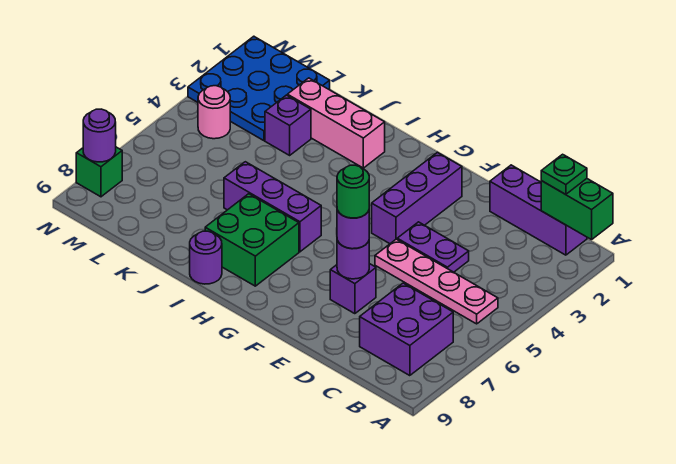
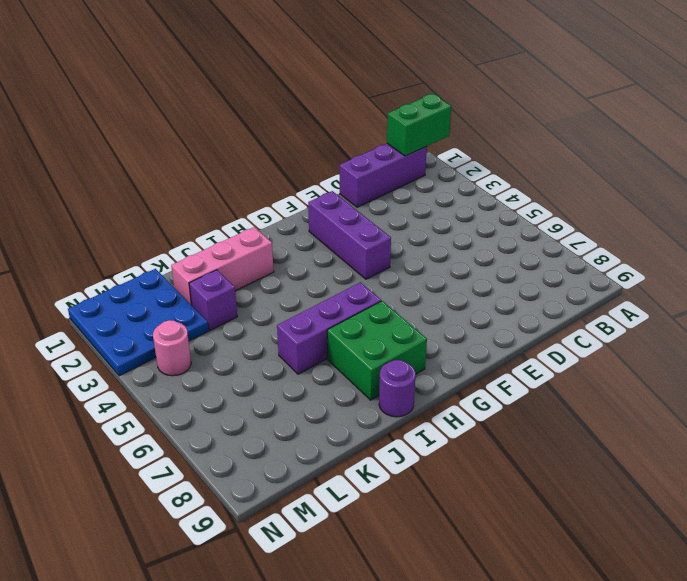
none -> pink 1x4 plate [375,239,498,324]
none -> purple 2x2 brick [360,283,453,376]
none -> purple 1x2 plate [397,222,469,272]

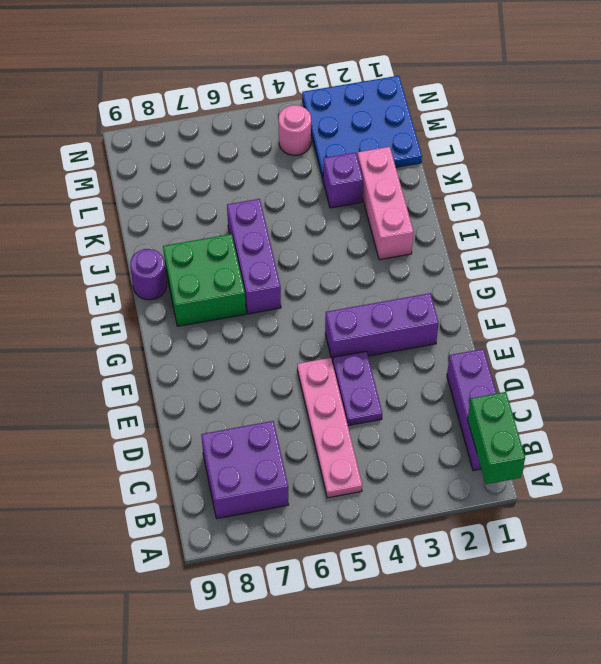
none -> purple 1x1 brick [330,264,376,314]
none -> green 1x1 brick [76,147,122,197]
none -> purple 1x1 round brick [337,240,369,279]

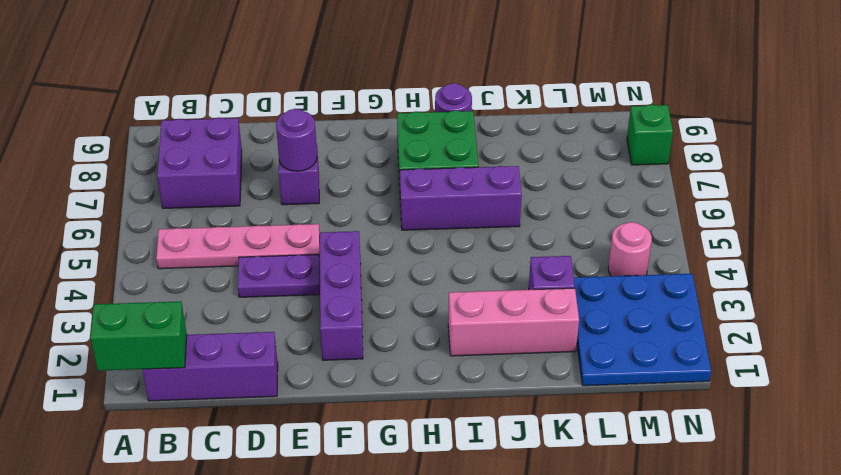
none -> purple 1x1 round brick [83,109,116,162]
none -> green 1x1 plate [541,154,587,194]
none -> purple 1x1 round brick [337,210,369,249]

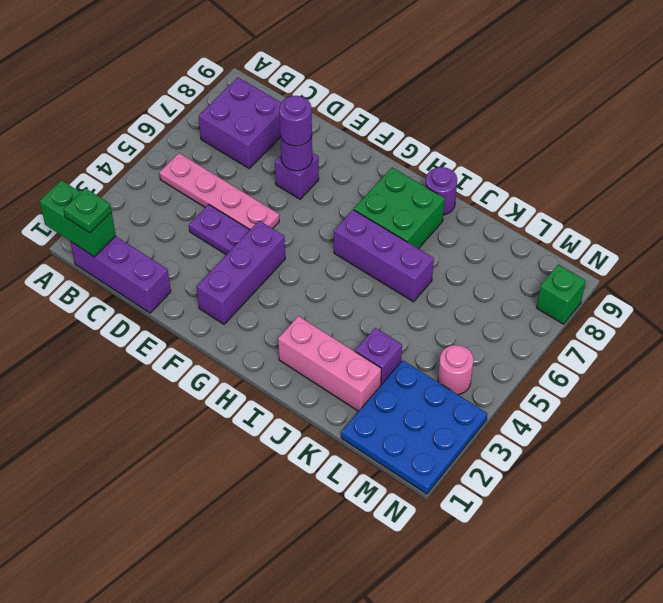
none -> purple 1x1 round brick [83,109,116,162]
none -> green 1x1 round brick [337,165,369,218]

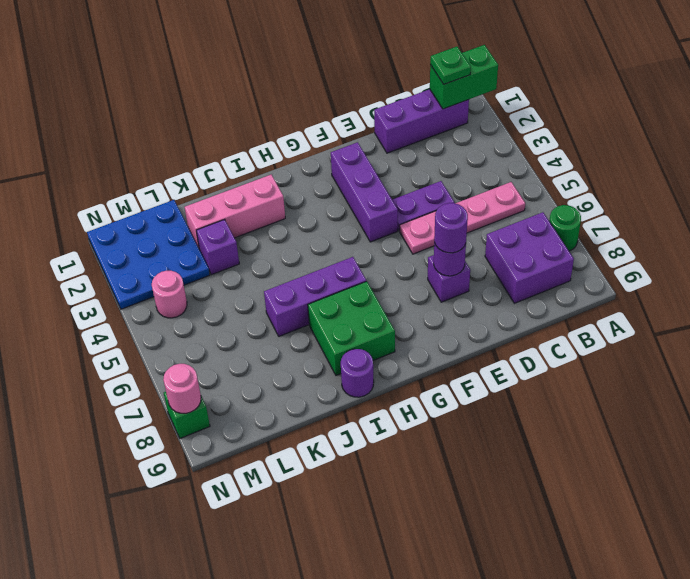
green 1x1 round brick [549,205,581,251] -> green 1x1 round brick moved to [337,165,369,218]
pink 1x1 round brick [163,364,201,413] -> purple 1x1 round brick [83,109,116,162]

